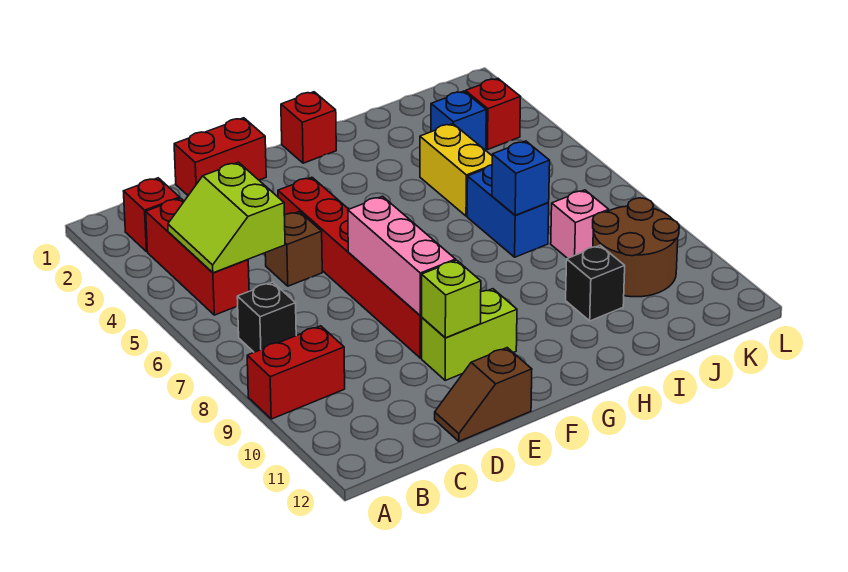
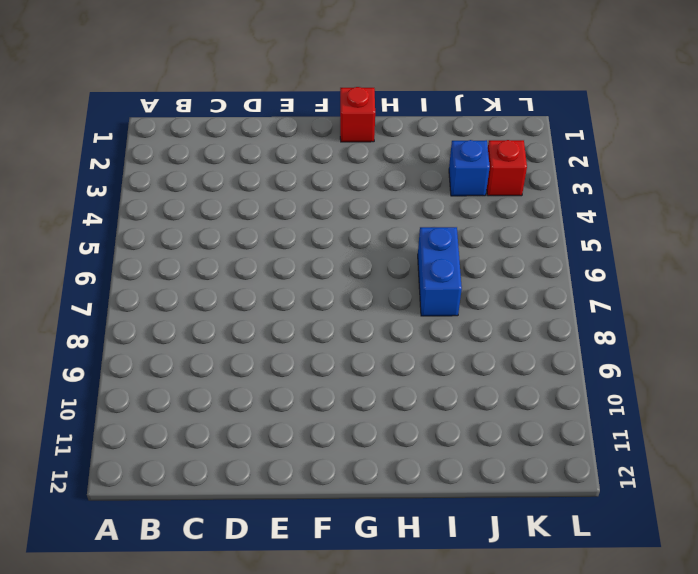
none -> red 1x2 brick [247,326,345,419]
none -> red 1x1 brick [124,178,180,252]
none -> red 1x3 brick [146,198,249,315]

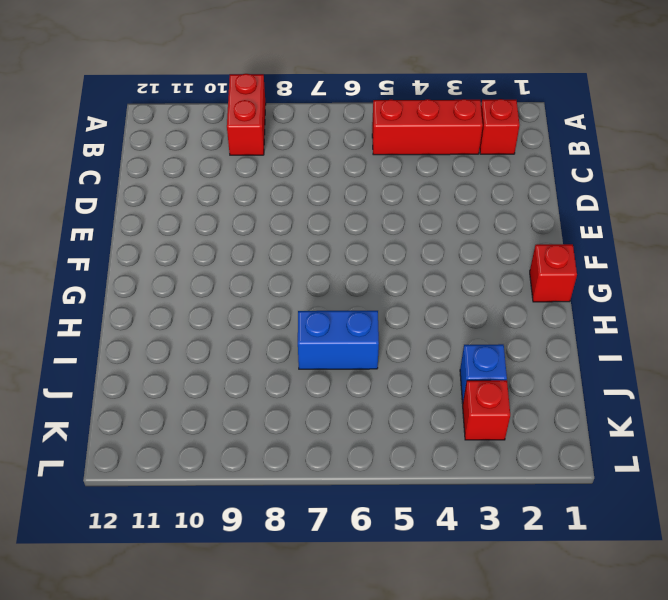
none -> black 1x1 brick [237,282,296,352]
none -> red 1x2 brick [174,118,266,195]
none -> brown 1x1 brick [265,212,322,286]

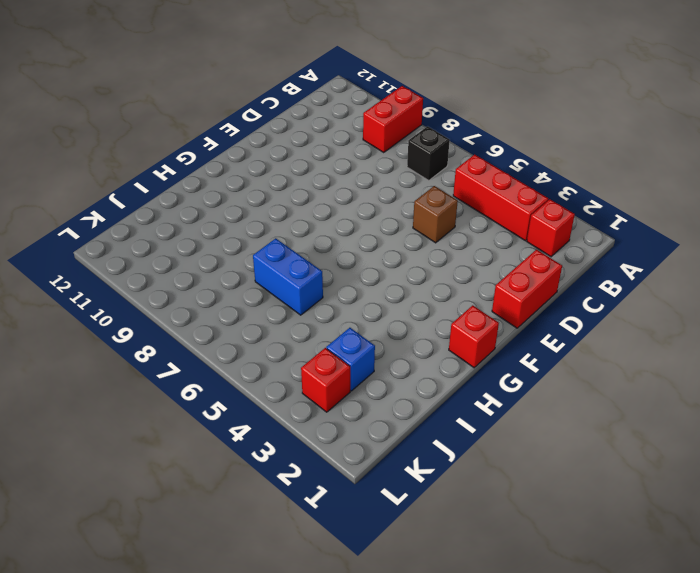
none -> brown 1x2 slope [435,348,532,441]
none -> red 1x6 brick [278,177,422,358]
none -> lime 1x2 brick [422,289,517,380]

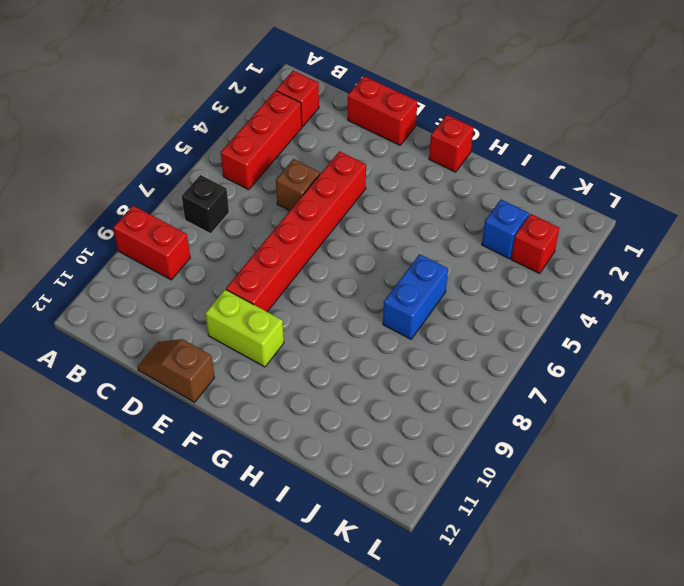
none -> yellow 1x2 brick [420,124,492,216]
none -> black 1x1 brick [566,245,625,321]
none -> pink 1x1 brick [551,190,609,258]

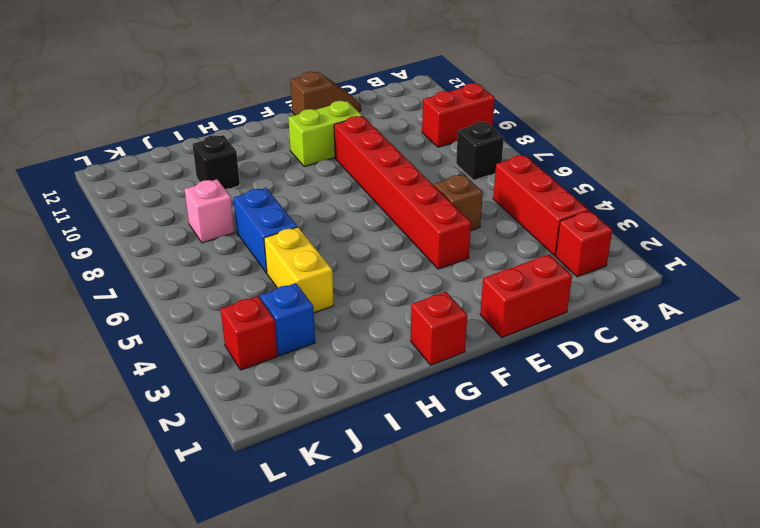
none -> brown 2x2 round brick [593,198,679,297]
none -> lime 2x2 slope [168,162,285,273]
none -> pink 1x3 brick [348,196,456,316]

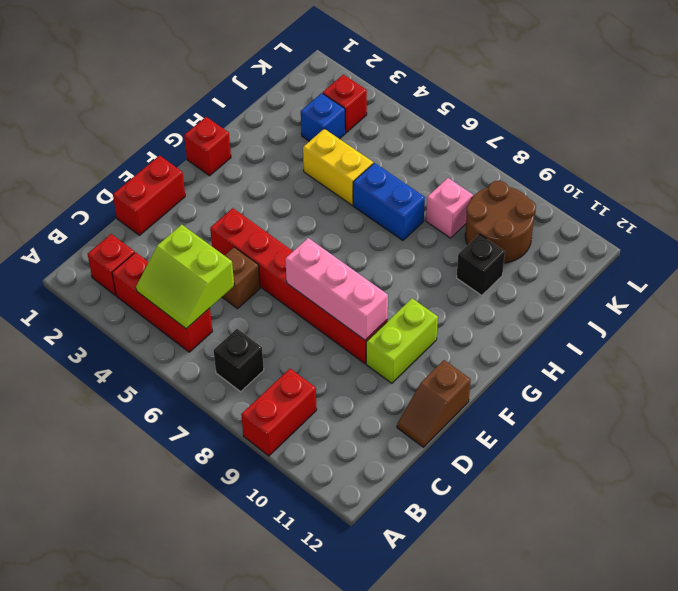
none -> lime 1x1 brick [421,260,481,338]
none -> blue 1x1 brick [492,141,550,215]

